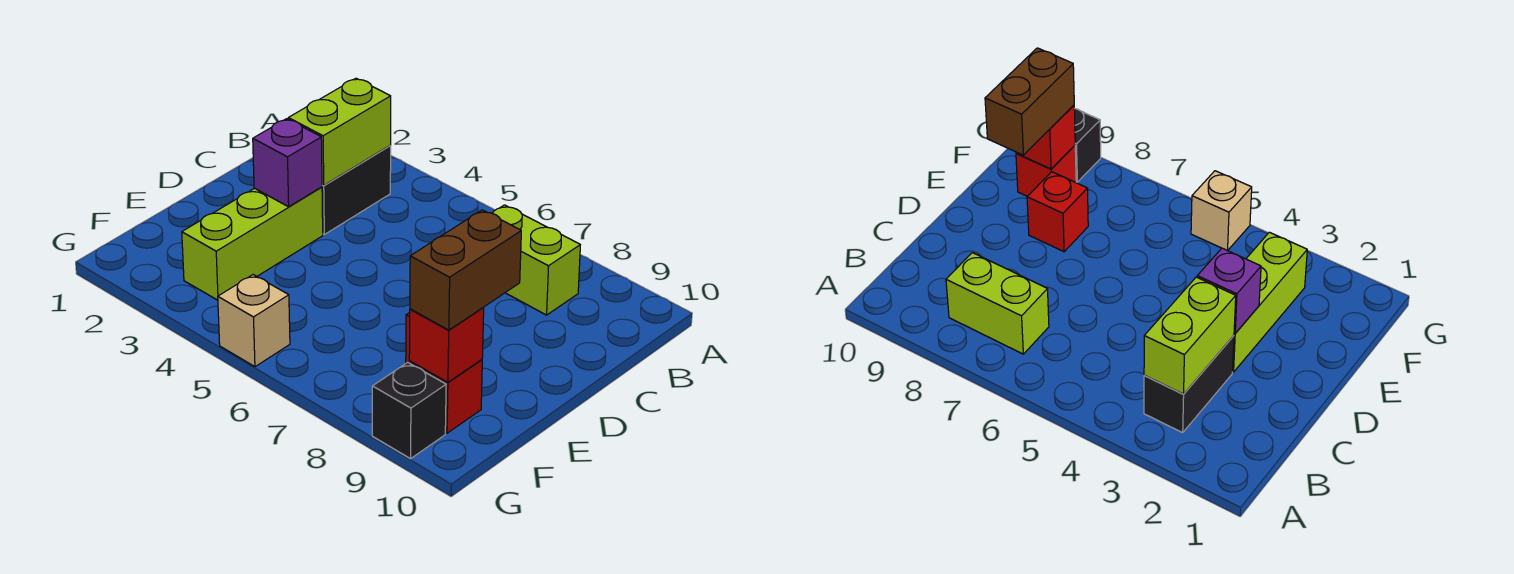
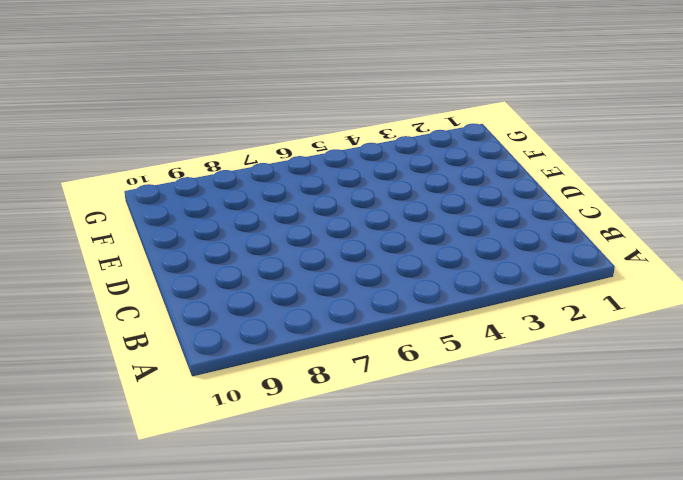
none -> black 1x2 brick [322,146,391,234]
none -> lime 1x2 brick [492,205,580,315]

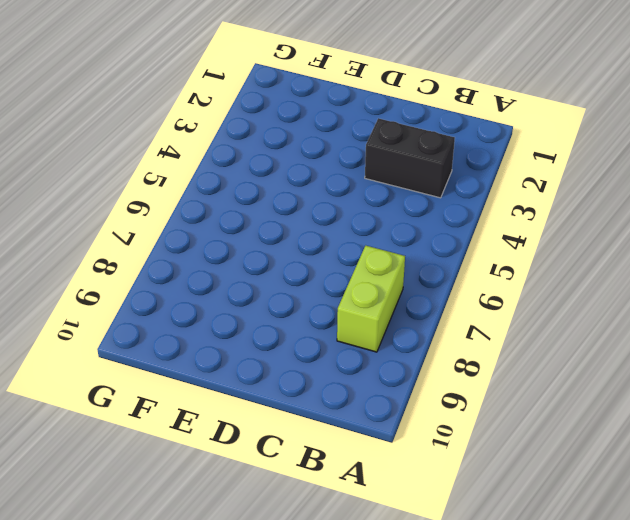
none -> lime 1x3 brick [182,187,323,300]
none -> red 1x1 brick [1027,172,1088,252]

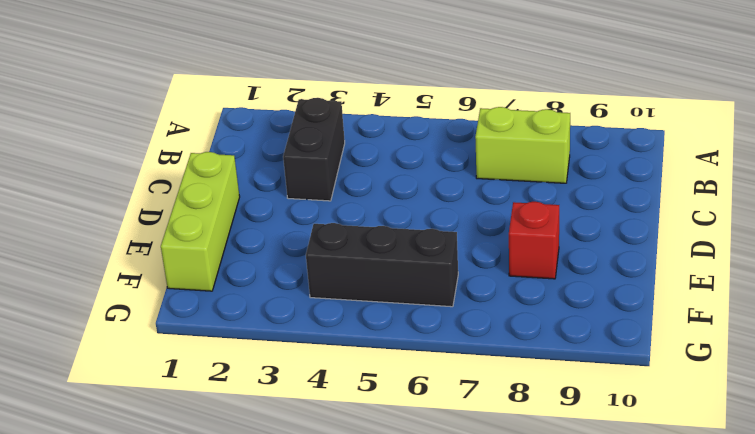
lime 1x3 brick [161,152,240,291] -> lime 1x3 brick moved to [182,187,323,300]
black 1x3 brick [306,223,458,307] -> none
none -> red 1x1 brick [409,360,482,433]
none -> tan 1x1 brick [218,275,290,367]

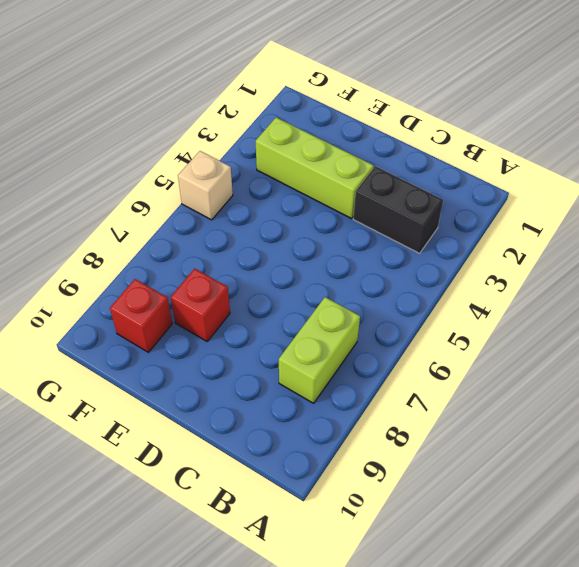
none -> black 1x1 brick [372,362,446,459]
none -> lime 1x2 brick [288,78,391,185]

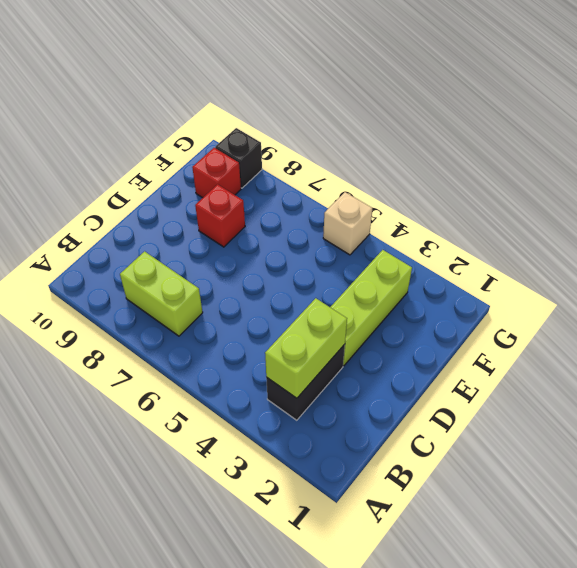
none -> purple 1x1 brick [253,119,322,207]
none -> red 1x1 brick [409,307,484,382]

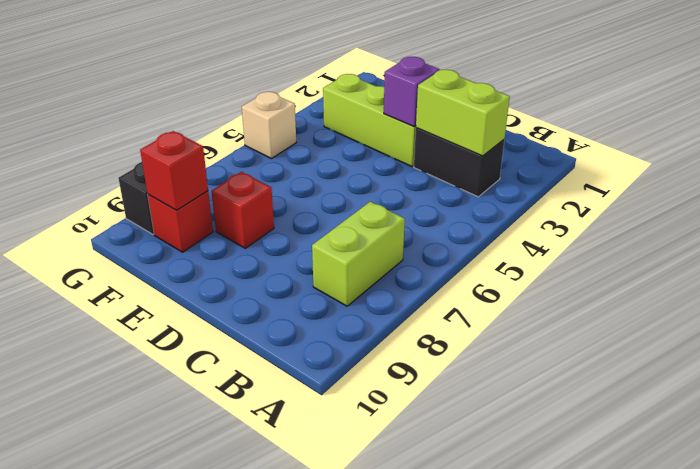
none -> brown 1x2 brick [410,210,521,330]

